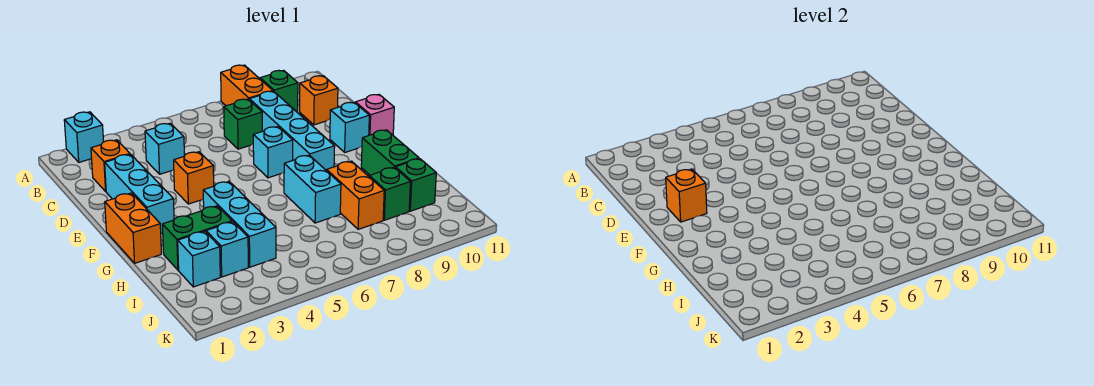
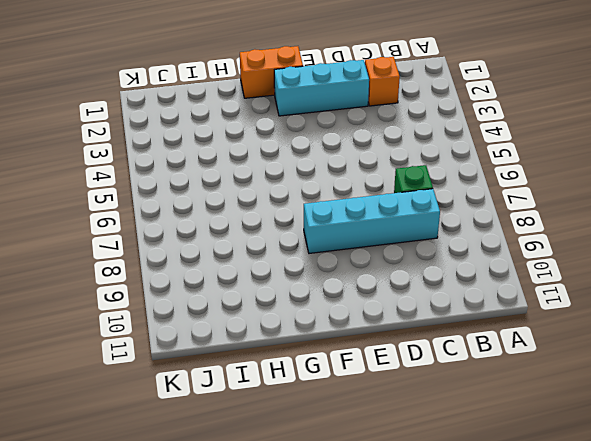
none -> cyan 1x1 brick [64,112,104,162]
none -> orange 1x2 brick [221,65,273,106]
none -> green 1x1 brick [260,70,298,112]

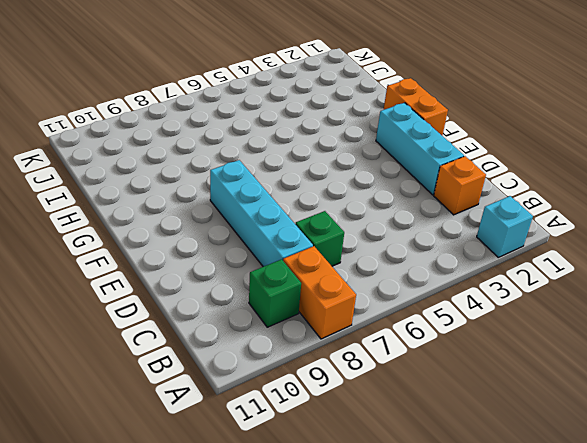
none -> cyan 1x1 brick [145,123,184,174]
none -> orange 1x1 brick [300,76,338,125]
none -> orange 1x1 brick [174,152,214,204]

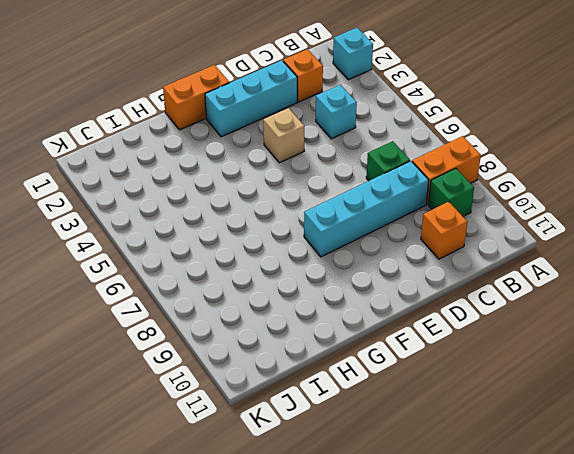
tan 1x1 brick [263,108,304,163] -> orange 1x1 brick [174,152,214,204]
none -> cyan 1x1 brick [253,127,293,178]
none -> cyan 1x1 brick [330,102,369,152]
none -> pink 1x1 brick [355,95,394,135]

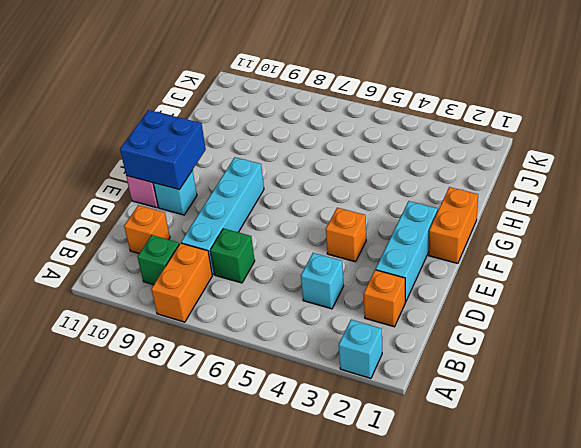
blue 2x2 brick [120,110,206,190] -> none
none -> cyan 1x1 brick [253,127,293,178]
none -> cyan 1x3 brick [203,182,276,267]
none -> cyan 1x2 brick [284,155,341,223]

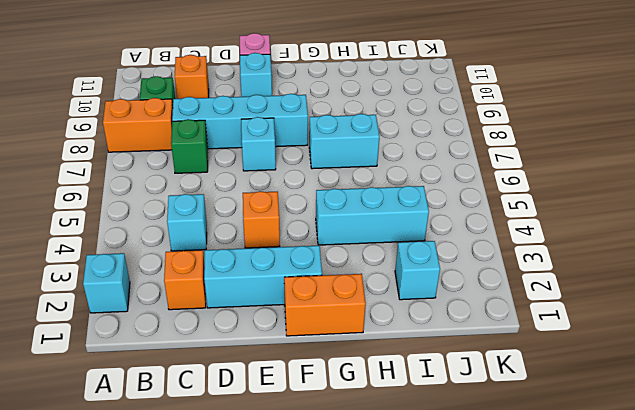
none -> green 1x2 brick [361,130,419,175]
none -> green 1x2 brick [162,206,232,270]
none -> orange 1x2 brick [327,161,384,229]

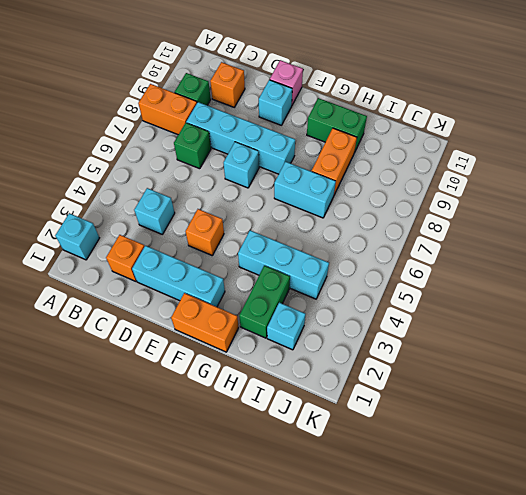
orange 1x2 brick [312,128,357,195] -> orange 1x2 brick turned to [327,161,384,229]
none -> cyan 1x1 brick [206,222,248,277]
none -> green 1x1 brick [369,167,410,220]
none -> green 1x1 brick [395,159,436,211]

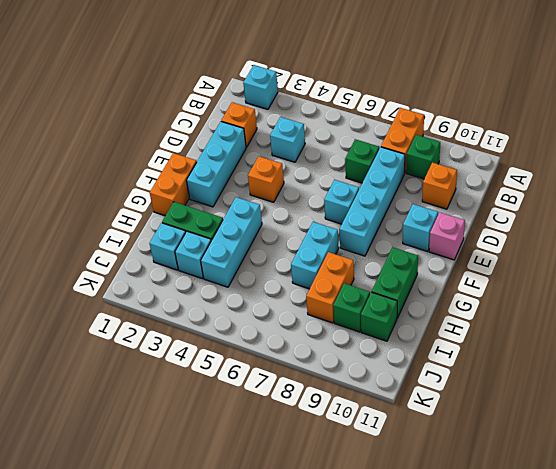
none -> orange 1x1 brick [666,169,707,222]

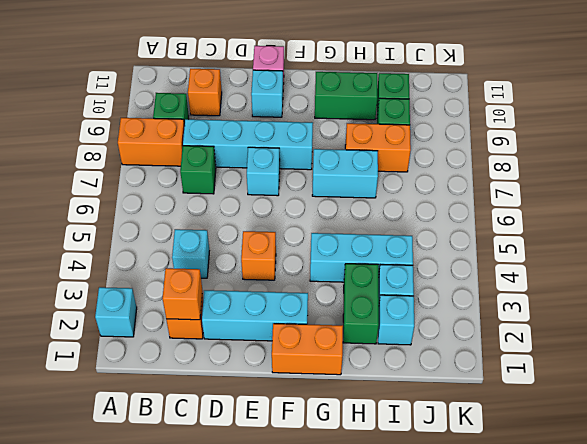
orange 1x1 brick [163,268,202,320] -> orange 1x1 brick moved to [666,169,707,222]

